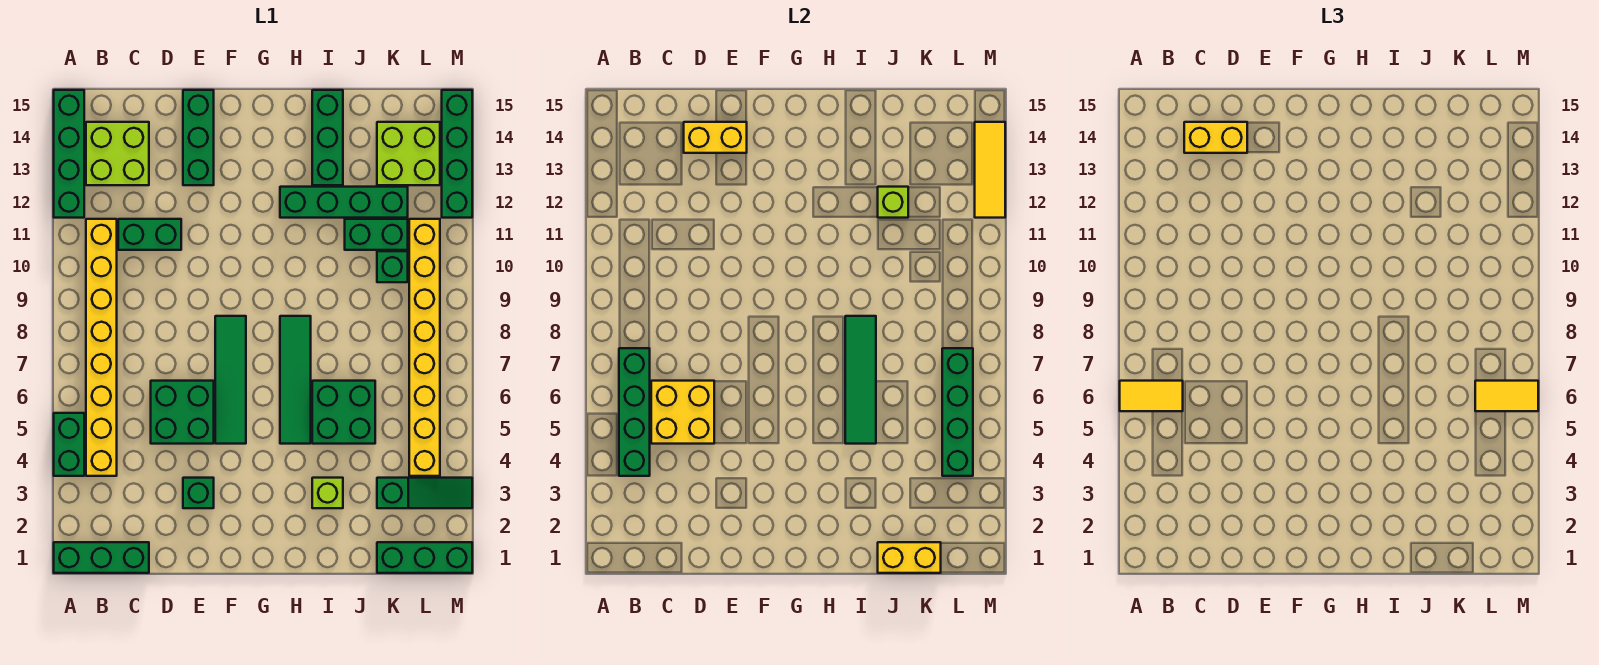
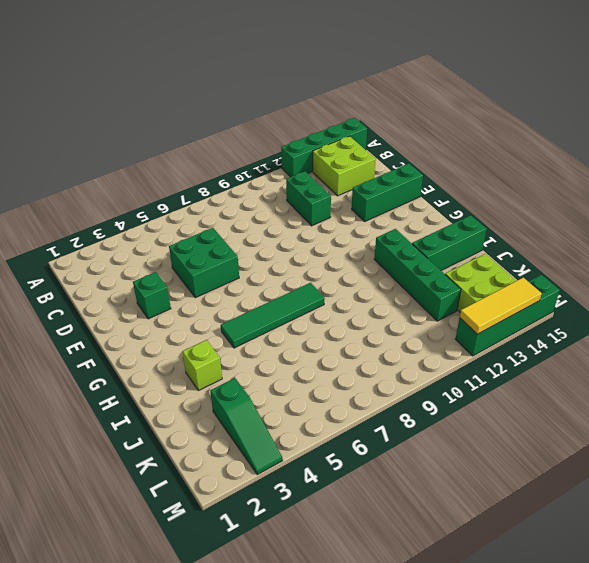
none -> green 1x3 brick [54,542,149,573]
none -> green 1x2 brick [54,413,84,476]
none -> yellow 1x8 brick [86,219,117,476]
none -> green 1x4 tile [215,316,246,444]

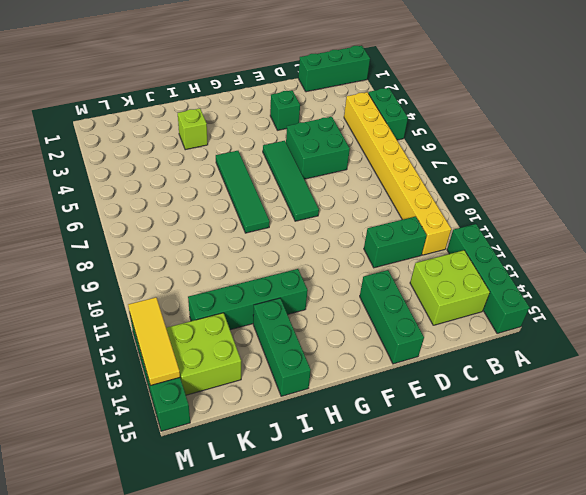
none -> green 2x2 brick [312,381,375,444]
none -> green 1x2 brick [345,219,408,250]
none -> green 1x3 brick [377,542,472,573]
none -> green 1x3 slope [377,478,472,508]

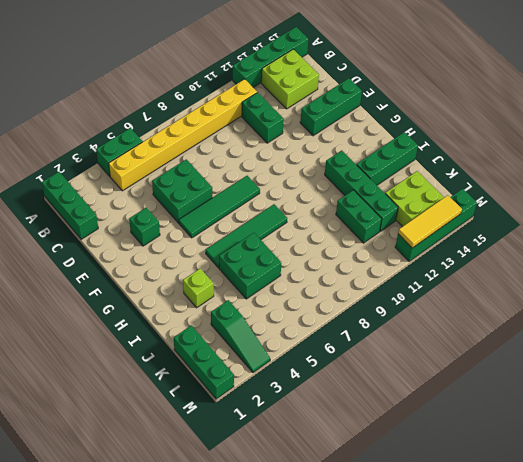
none -> green 1x1 brick [377,251,408,282]
none -> yellow 1x8 brick [409,219,440,476]
none -> green 1x4 brick [619,348,650,476]
none -> yellow 2x2 brick [651,381,714,444]

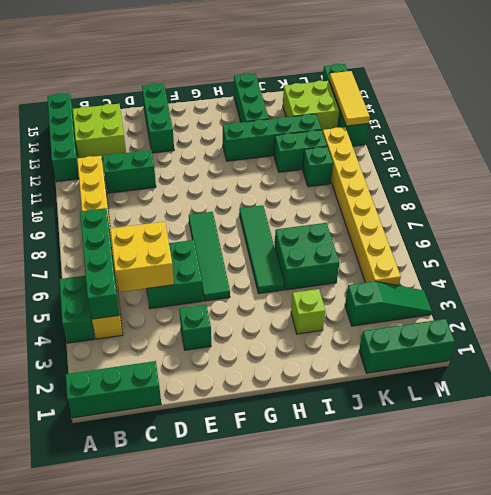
none -> yellow 1x2 brick [684,122,747,153]
none -> green 1x4 tile [845,316,876,444]
none -> yellow 1x2 brick [878,542,941,573]
none -> lime 1x1 brick [878,187,908,218]

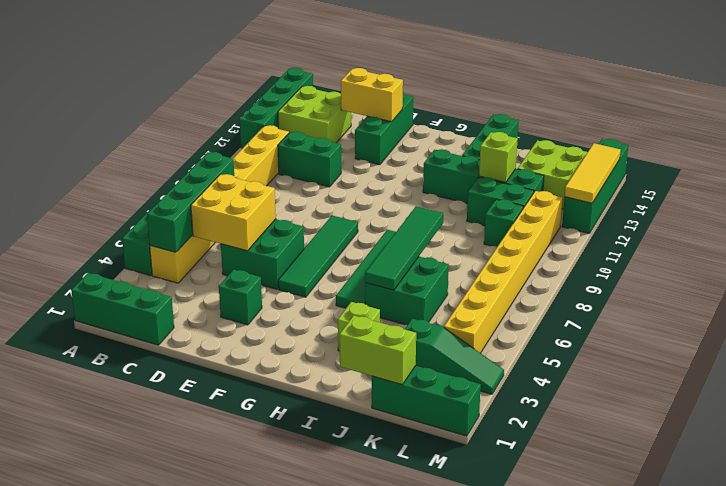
lime 1x2 brick [340,316,416,385] -> yellow 1x2 brick [878,542,941,573]
none -> green 1x4 brick [942,348,973,476]
none -> yellow 1x2 tile [1120,381,1183,411]
none -> yellow 1x2 brick [1184,122,1247,153]
none -> yellow 1x2 tile [1475,381,1538,411]

